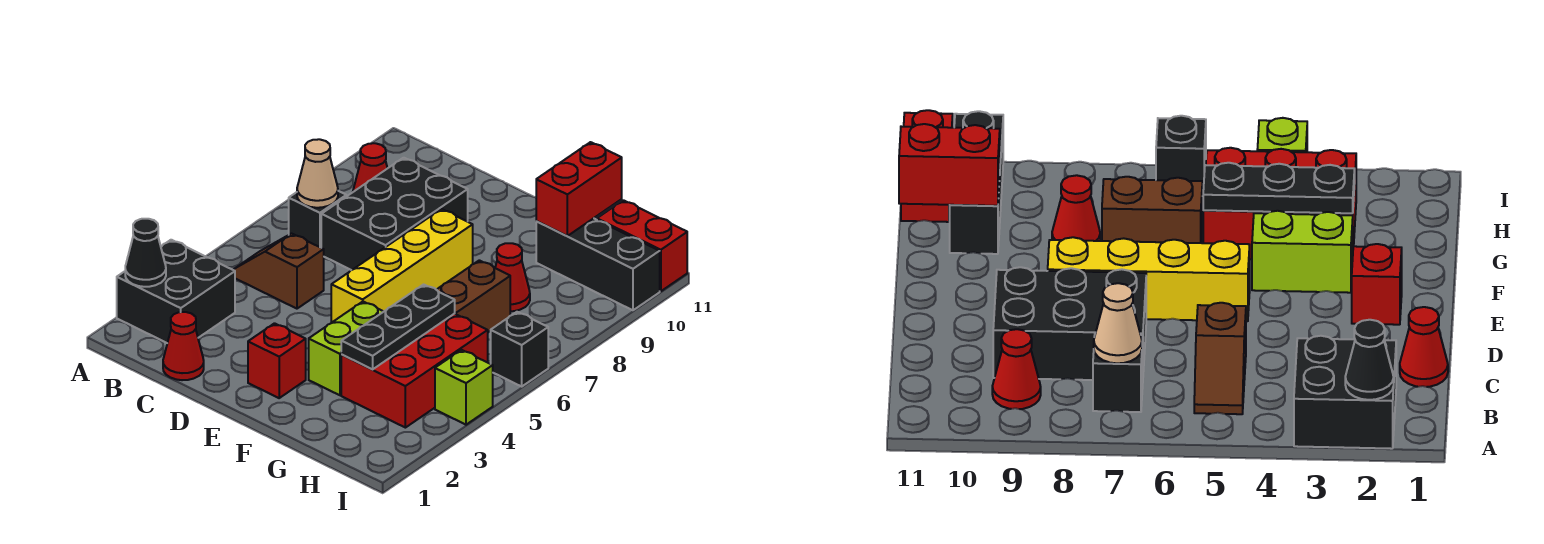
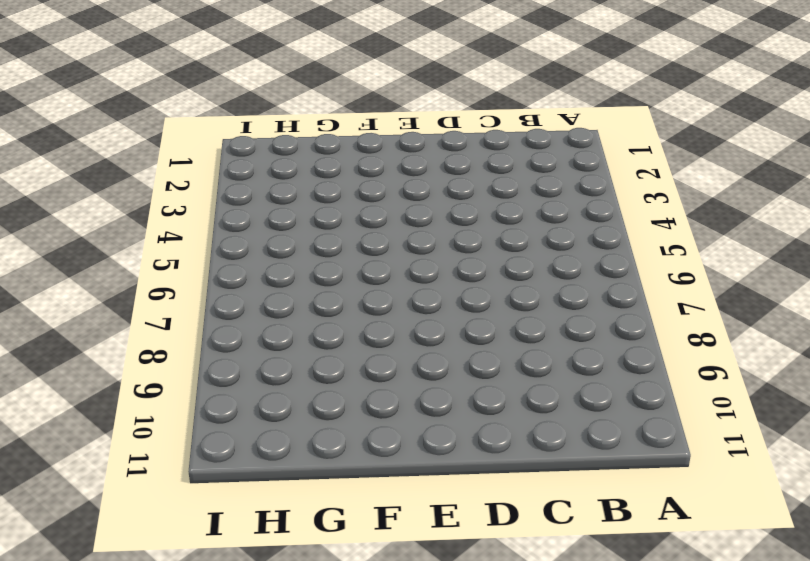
none -> black 2x2 brick [117,240,235,343]
none -> brown 1x2 slope [233,234,324,309]
none -> black 1x1 brick [289,191,346,248]

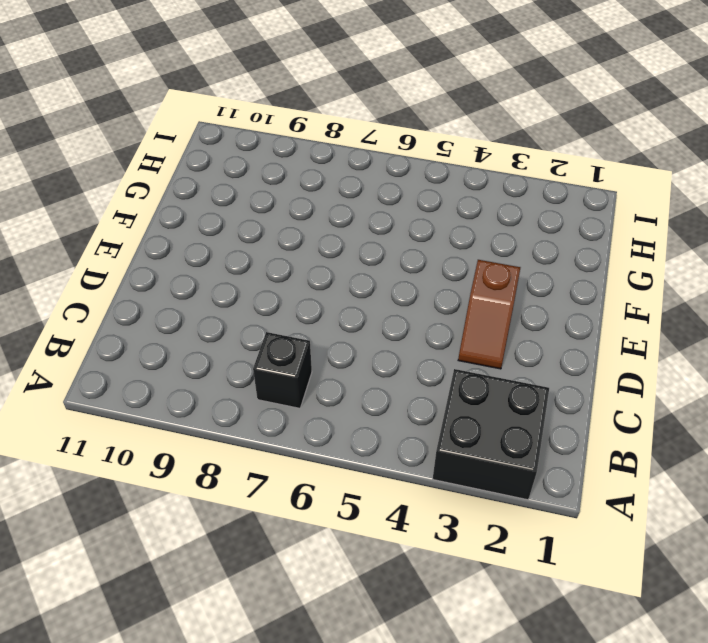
brown 1x2 slope [458,260,520,369] -> brown 1x2 slope moved to [233,234,324,309]
none -> red 1x1 cone [353,143,387,192]
none -> red 1x1 cone [163,312,204,380]
none -> black 2x3 brick [321,158,468,270]

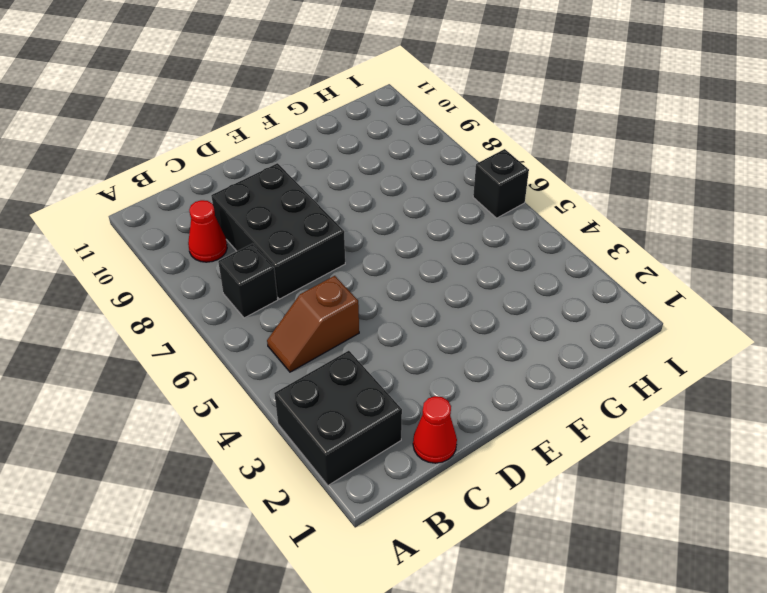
none -> red 1x1 brick [248,323,306,398]
none -> yellow 1x4 brick [331,209,473,323]
none -> lime 1x2 brick [309,302,383,395]

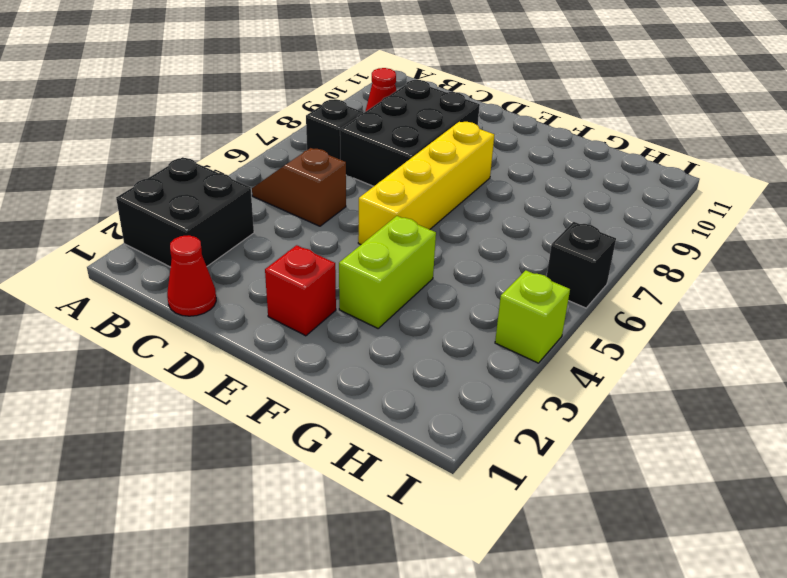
none -> red 2x3 brick [341,314,488,428]
none -> brown 1x2 brick [437,260,510,332]
none -> red 1x1 cone [495,243,530,311]

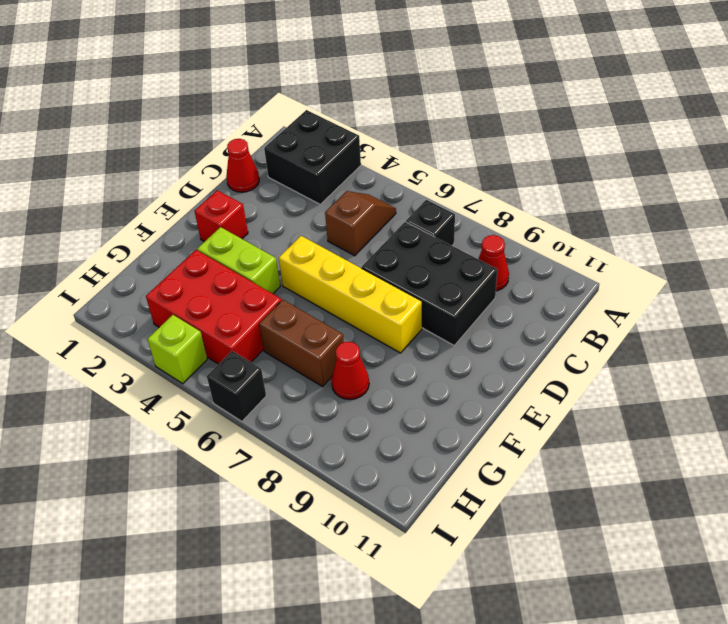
none -> black 1x3 brick [536,218,660,310]
none -> red 1x2 brick [597,200,687,291]
none -> black 1x1 cone [125,219,166,287]

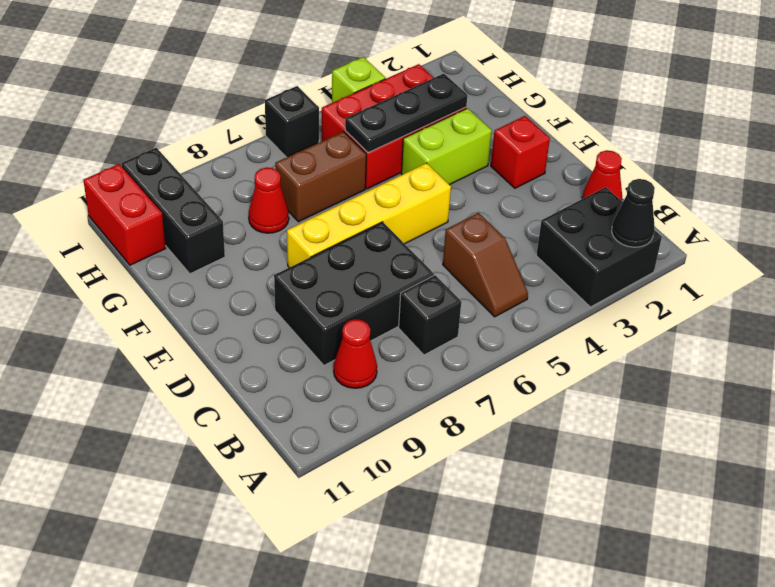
none -> tan 1x1 cone [297,139,338,208]
none -> red 1x2 brick [536,142,622,236]

